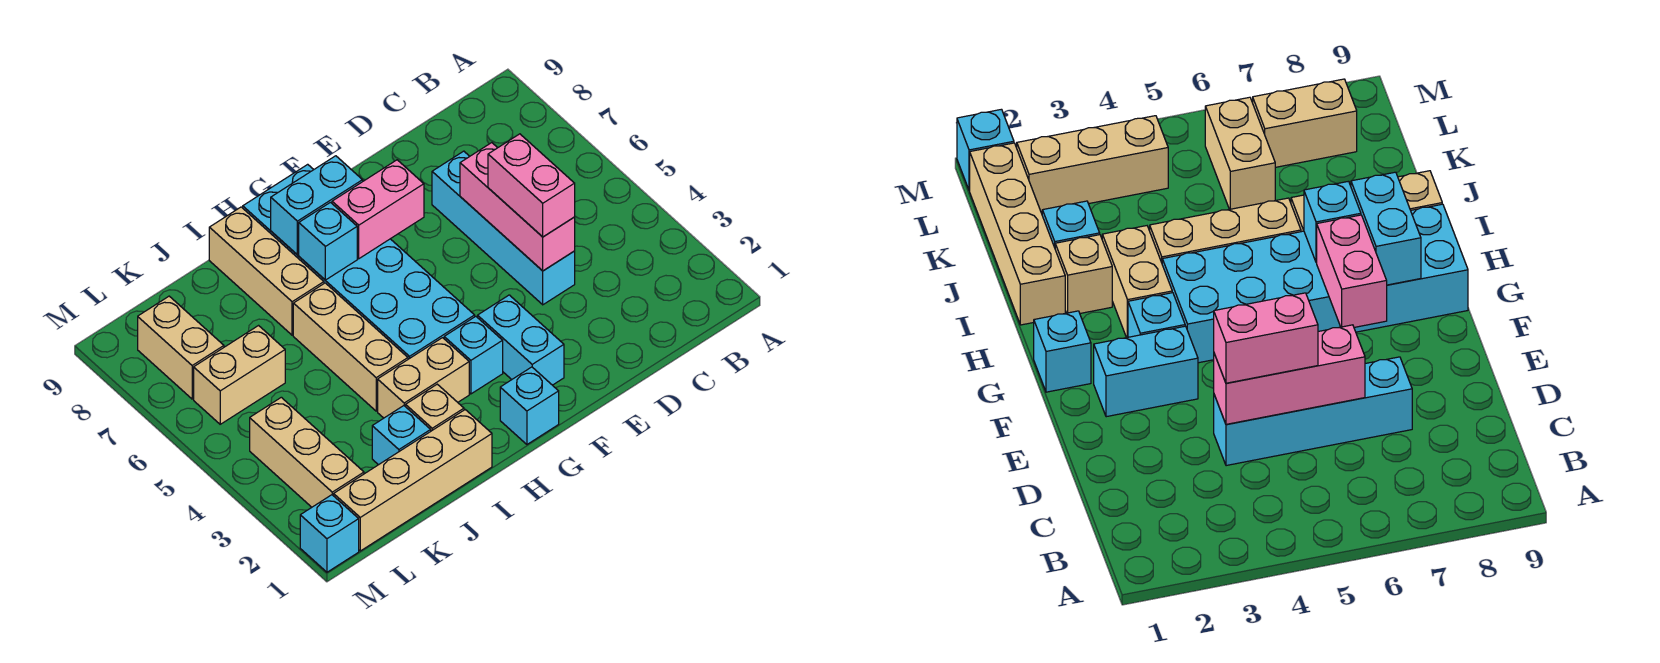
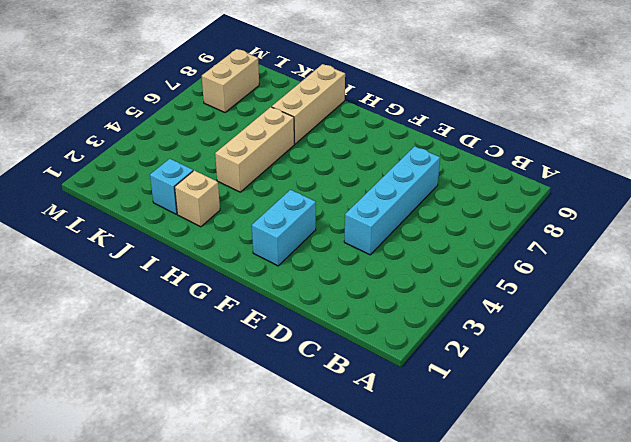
none -> cyan 1x1 brick [500,367,559,444]
none -> cyan 1x1 brick [444,316,503,394]
none -> cyan 2x6 brick [243,164,475,359]

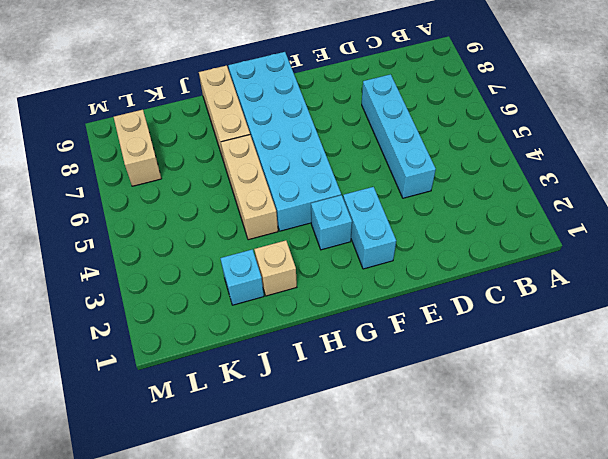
none -> cyan 1x1 brick [500,367,559,444]
none -> tan 1x2 brick [378,338,469,418]
none -> tan 1x4 brick [334,410,492,551]

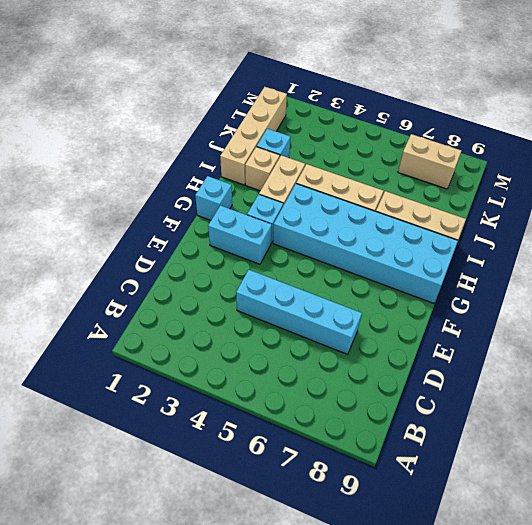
none -> tan 1x2 brick [194,326,285,424]
none -> tan 1x3 brick [250,397,364,507]
none -> cyan 1x1 brick [300,495,359,572]

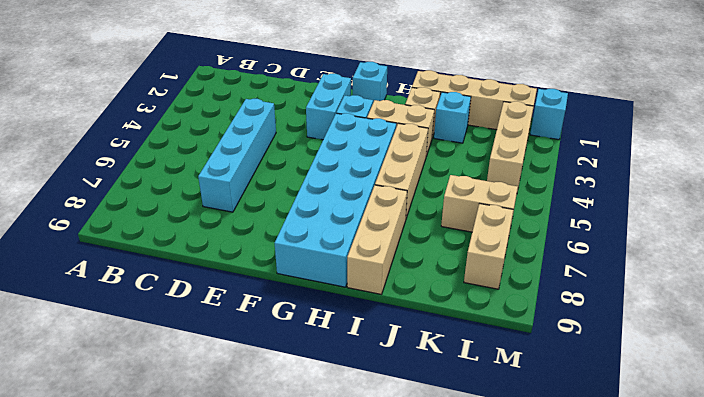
none -> pink 1x3 brick [460,143,575,271]
none -> pink 1x2 brick [332,160,424,259]
none -> cyan 1x2 brick [271,156,363,255]

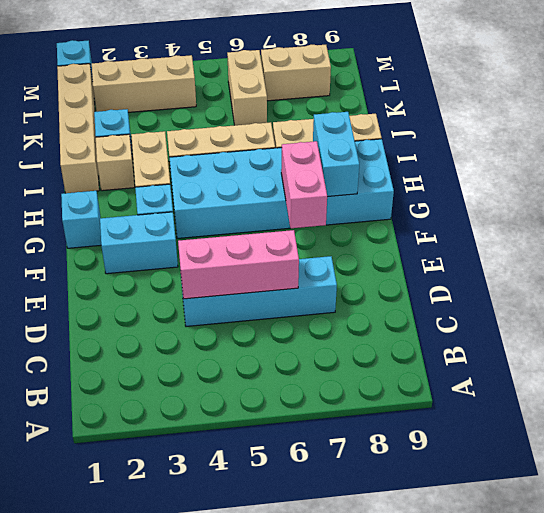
none -> cyan 1x1 brick [299,202,357,280]
none -> pink 1x2 brick [488,134,575,237]

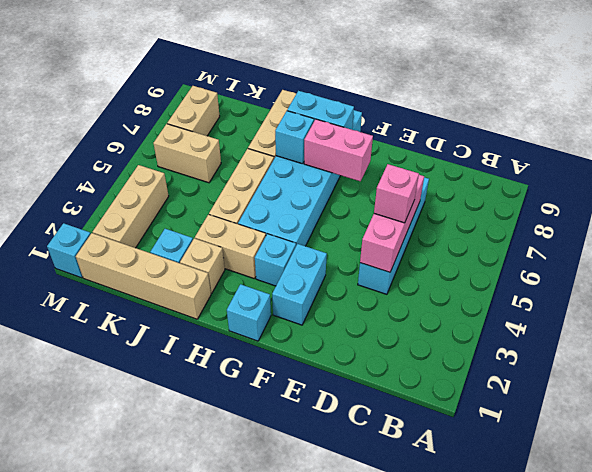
pink 1x1 brick [374,164,419,223] -> pink 1x2 brick [488,134,575,237]

